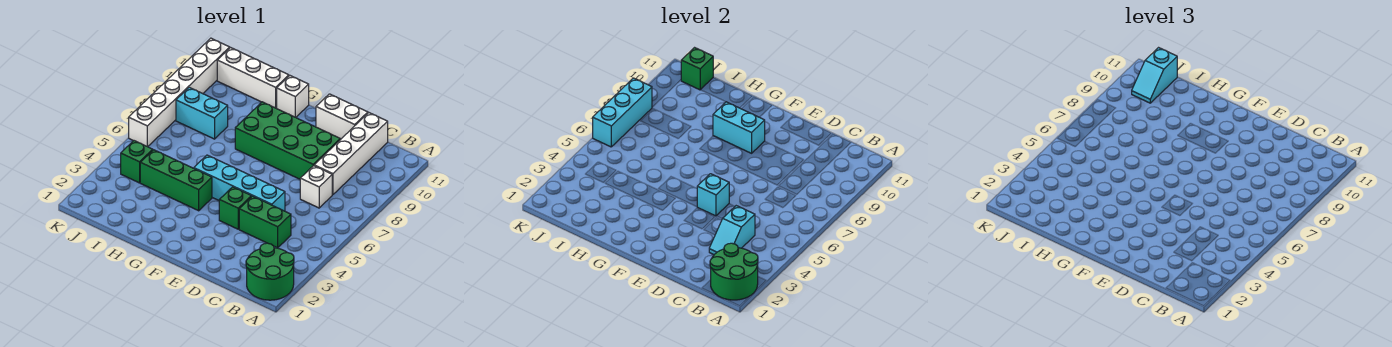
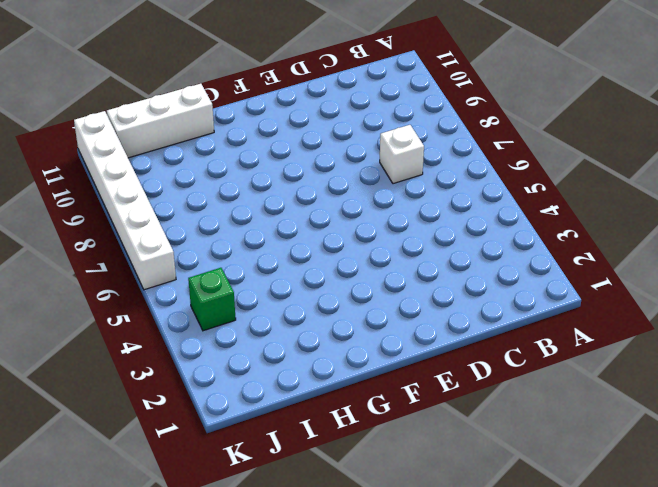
none -> green 2x2 round brick [246,243,294,300]
none -> green 1x2 brick [239,196,291,248]
none -> white 1x4 brick [314,113,388,195]

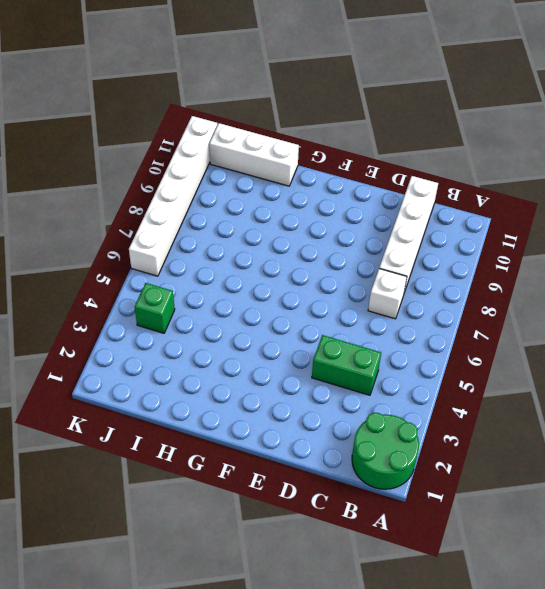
none -> cyan 1x4 brick [194,155,285,211]
none -> green 2x4 brick [235,102,340,179]
none -> white 1x2 brick [316,94,368,139]

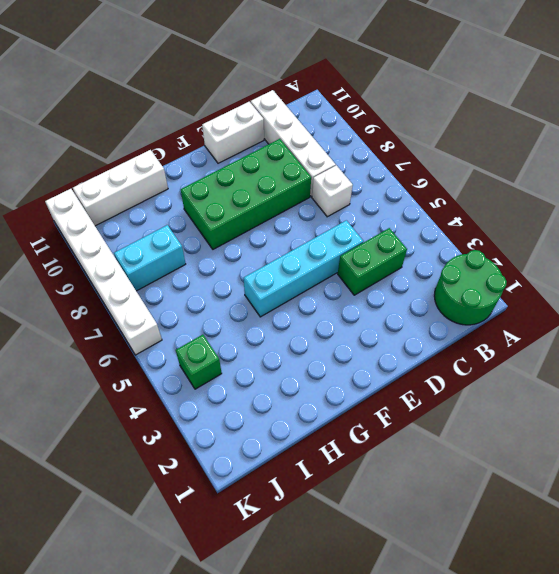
none -> green 1x1 brick [219,187,251,229]
none -> green 1x3 brick [140,150,212,211]
none -> white 1x1 brick [277,76,309,117]

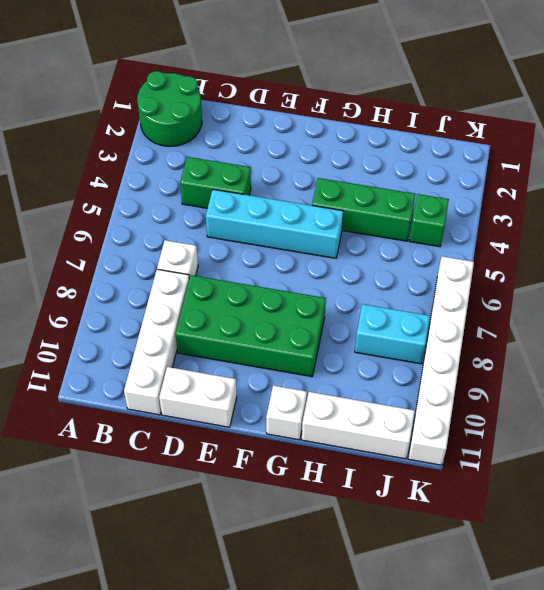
none -> green 1x1 brick [219,187,251,229]
none -> green 2x2 round brick [710,243,758,300]
none -> cyan 1x2 slope [709,206,755,255]

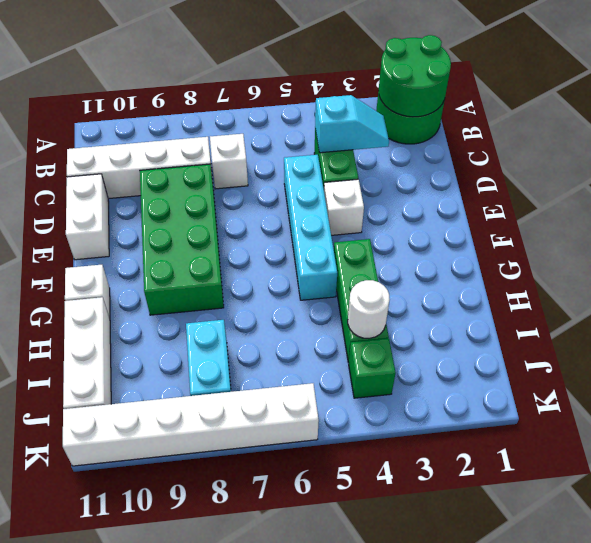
white 1x1 brick [324,179,364,235] -> green 1x1 brick [219,187,251,229]
white 1x1 round brick [348,280,390,338] -> none
none -> cyan 1x1 brick [697,174,729,216]
none -> cyan 1x2 brick [713,102,765,153]
none -> green 1x1 brick [681,48,713,90]

